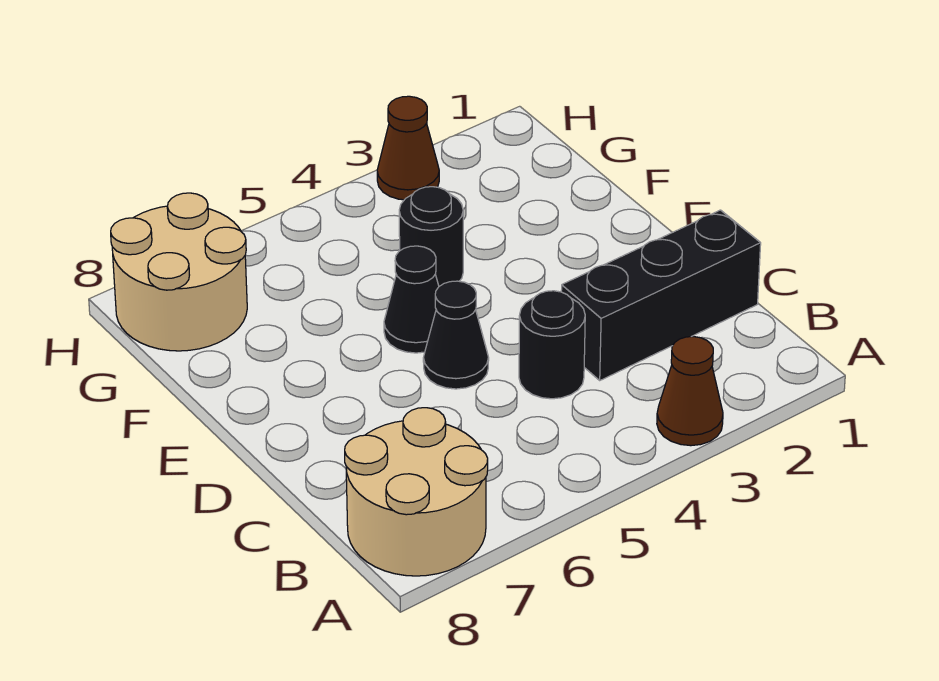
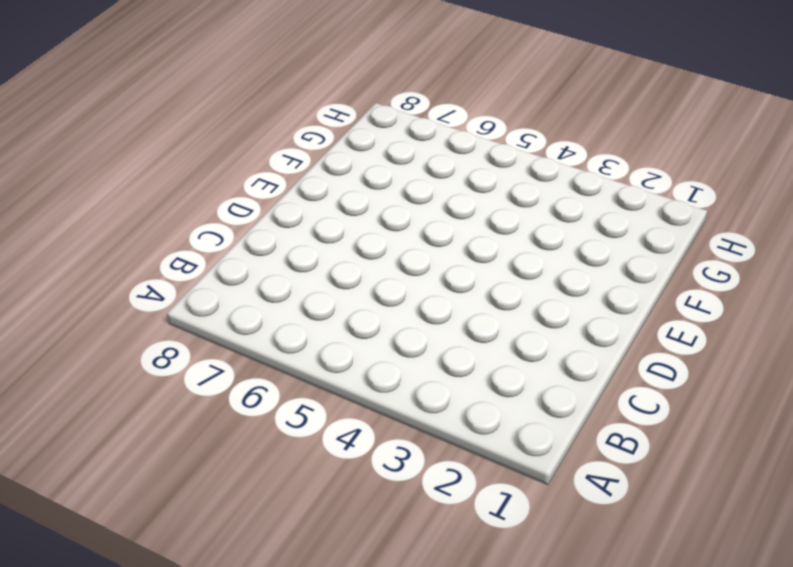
none -> brown 1x1 cone [657,337,723,446]
none -> tan 2x2 round brick [345,408,488,576]

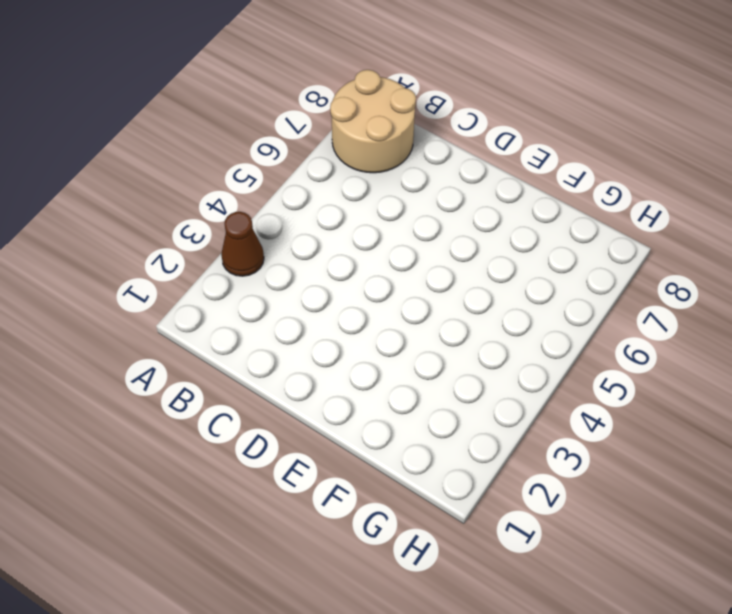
none -> black 1x3 brick [561,210,761,380]
none -> black 1x1 round brick [519,291,585,399]

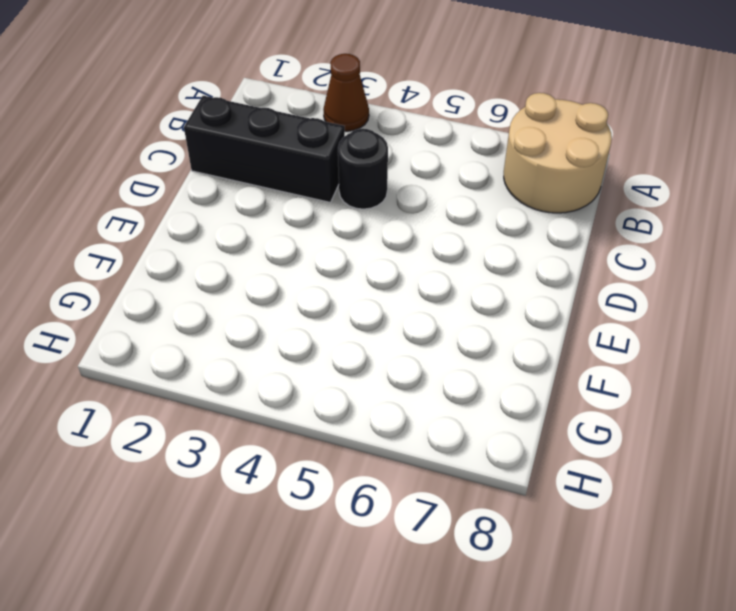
none -> black 1x1 cone [423,281,489,389]
none -> black 1x1 cone [384,246,439,353]

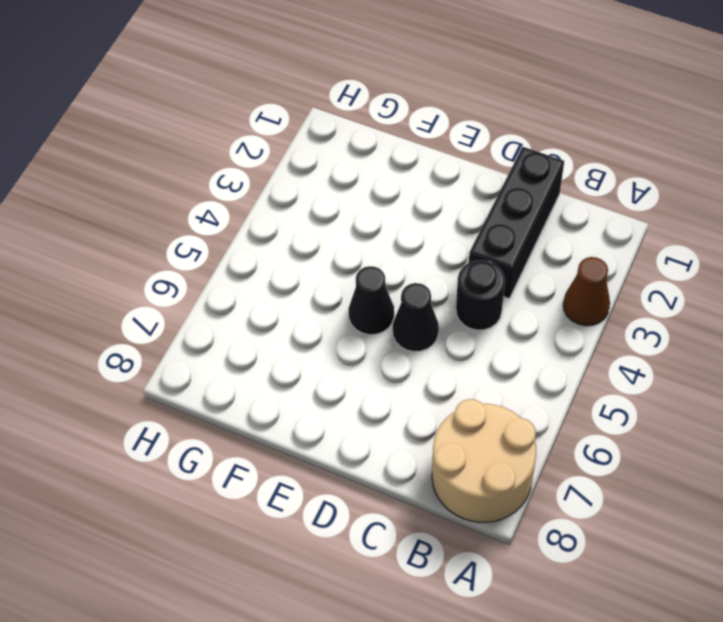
none -> black 1x1 round brick [399,187,463,286]
none -> tan 2x2 round brick [111,193,247,351]

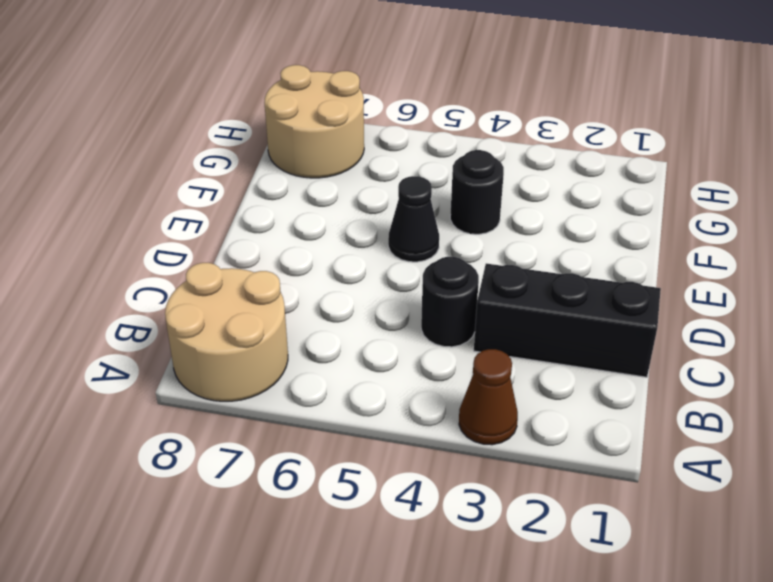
none -> black 1x1 cone [423,281,489,389]
none -> brown 1x1 cone [377,96,439,200]

